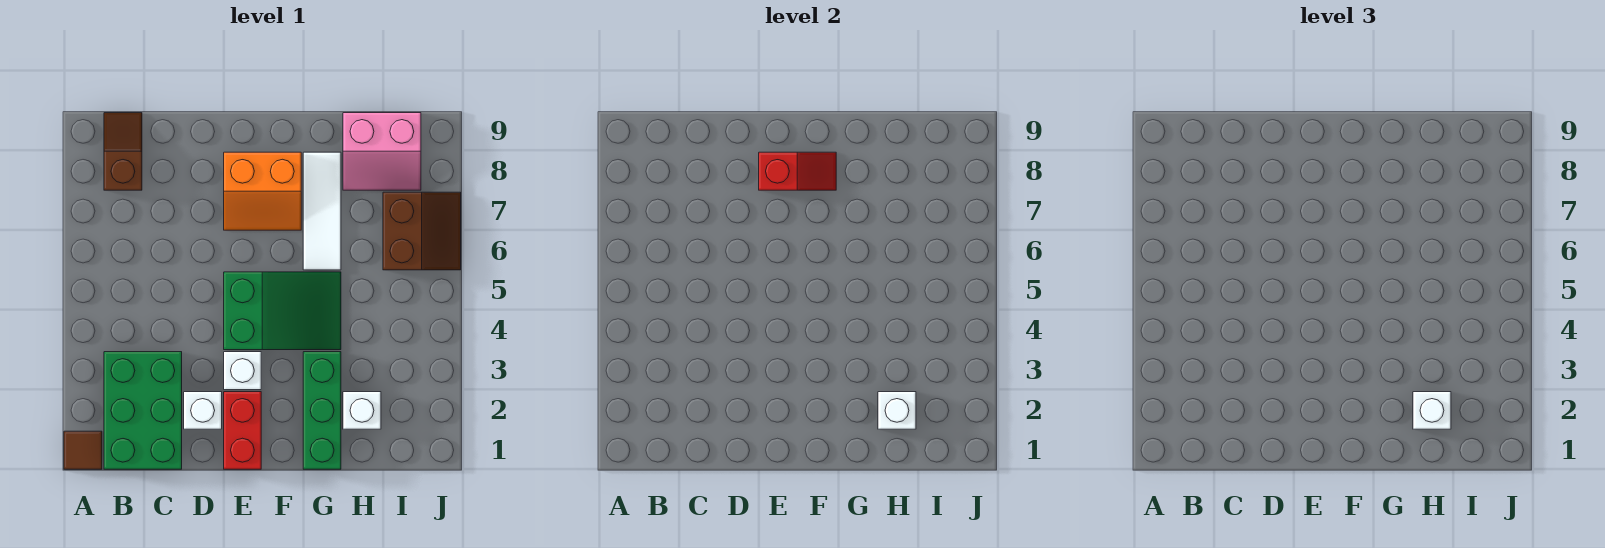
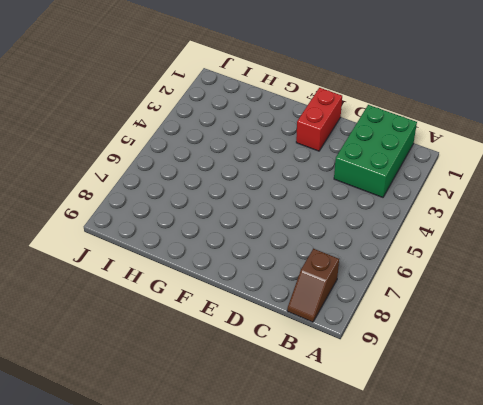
none -> brown 1x1 tile [64,431,102,469]
none -> white 1x1 brick [184,392,222,429]
none -> white 1x1 brick [224,352,261,390]

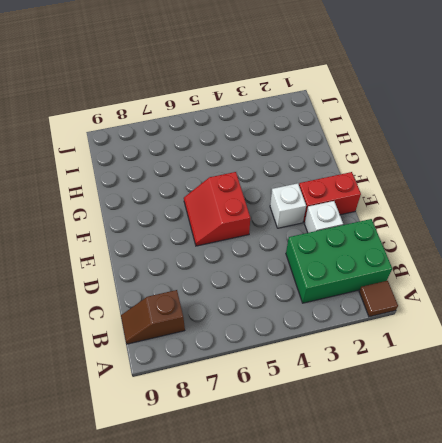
red 2x2 slope [184,172,250,246] -> green 2x3 slope [224,272,341,350]
none -> orange 2x2 slope [224,152,301,230]
none -> green 1x3 brick [303,352,341,469]
none -> white 1x3 tile [303,152,341,270]

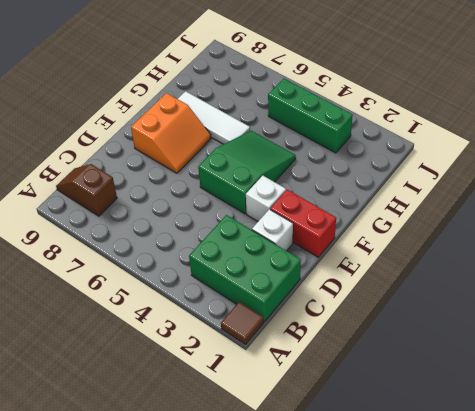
green 1x3 brick [268,79,353,153] -> green 1x3 brick moved to [303,352,341,469]
none -> white 1x1 brick [343,392,381,429]
none -> pink 2x2 slope [343,113,421,190]
none -> brown 2x2 slope [383,192,461,270]

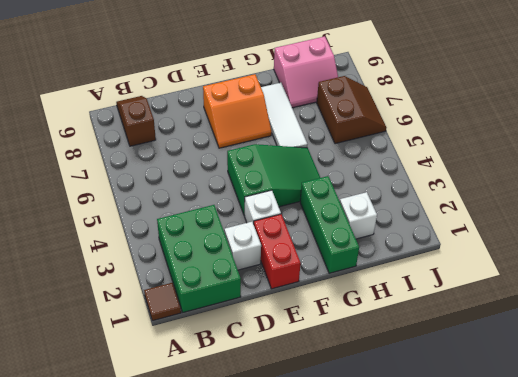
none -> red 1x2 slope [759,152,836,190]
none -> white 1x1 brick [878,392,916,429]
none -> white 1x1 brick [1413,392,1451,429]

